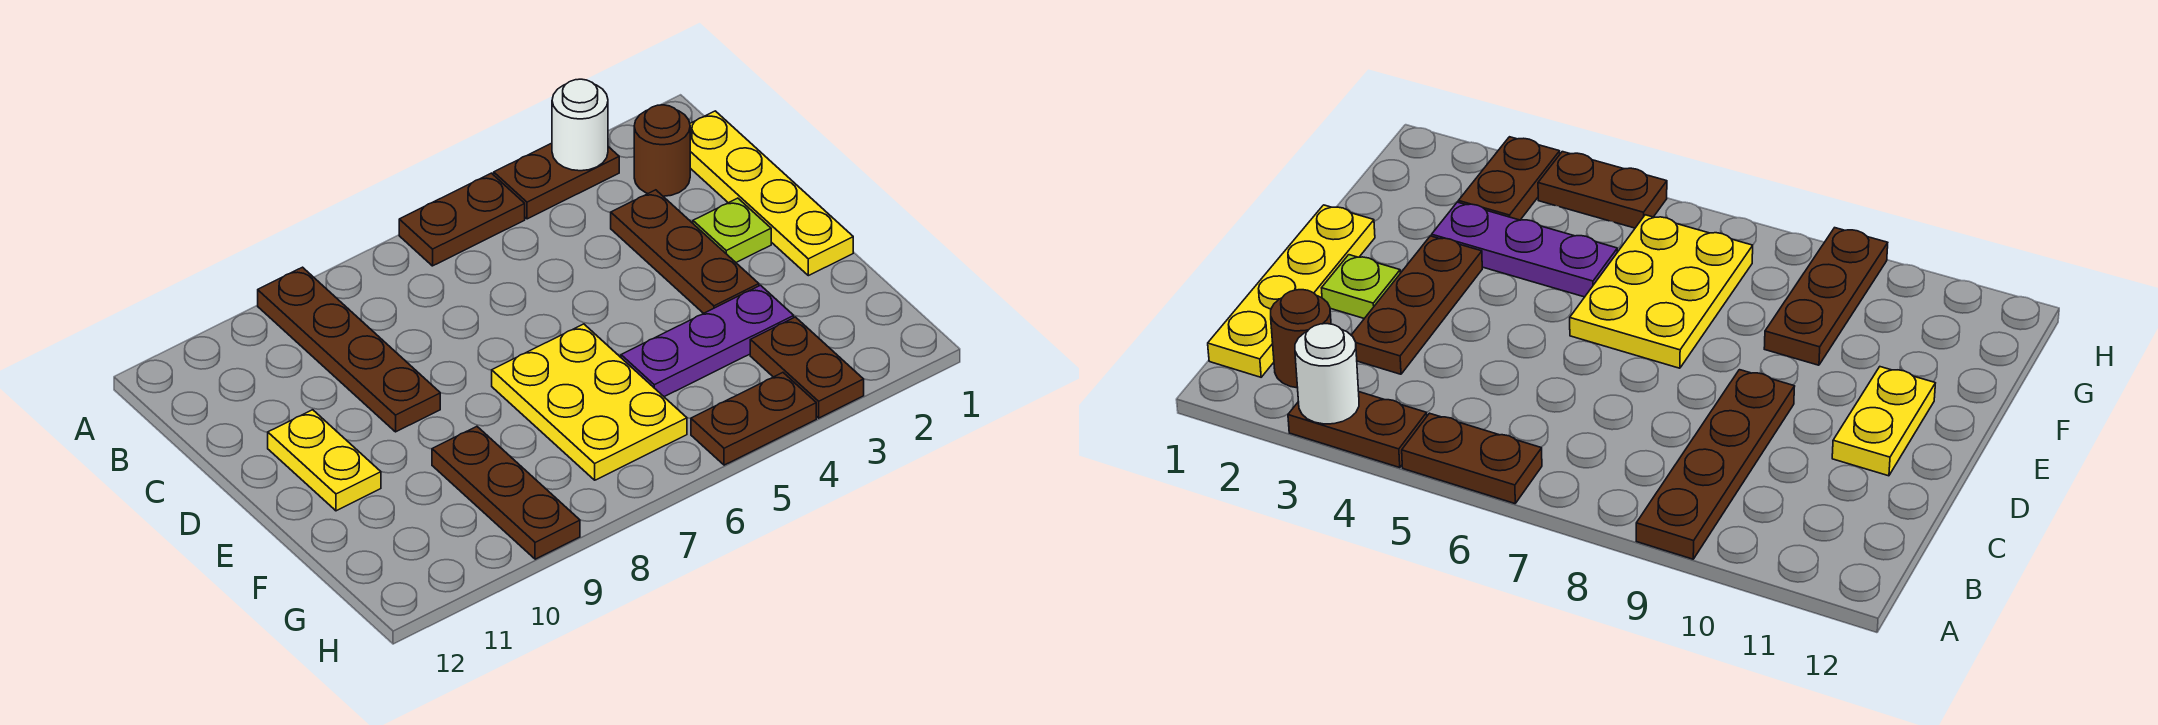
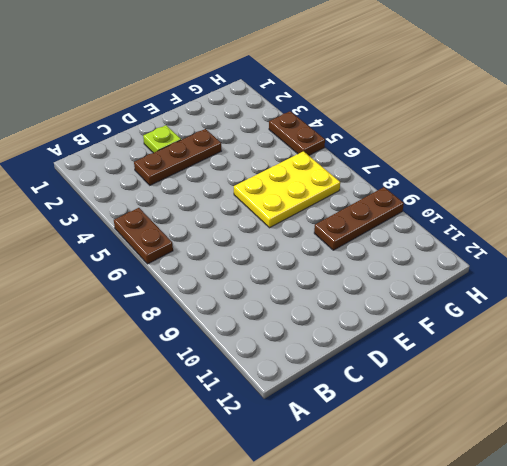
none -> brown 1x2 plate [494,143,619,219]
none -> brown 1x4 plate [258,267,440,432]
none -> yellow 1x4 plate [690,111,853,276]

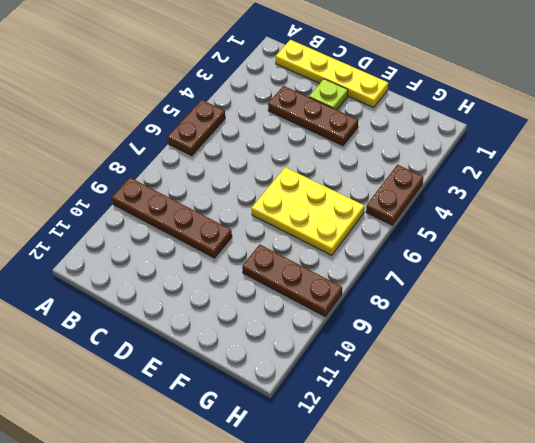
none -> brown 1x2 plate [494,143,619,219]
none -> brown 1x1 round brick [634,105,690,196]
none -> yellow 1x2 plate [268,410,381,511]

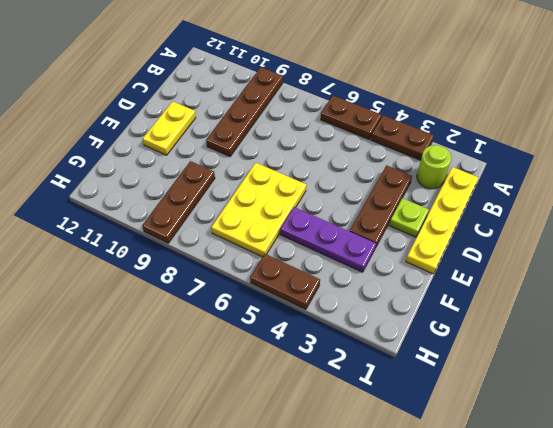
lime 1x1 round brick [417,145,451,189] -> brown 1x1 round brick [634,105,690,196]
none -> brown 1x2 plate [750,317,864,418]
none -> white 1x1 round brick [552,79,608,171]

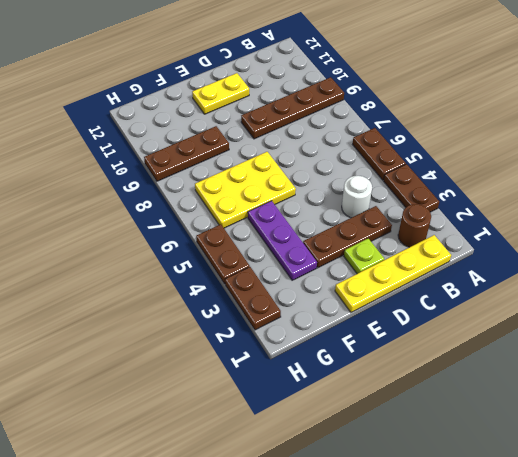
white 1x1 round brick [342,176,372,218] -> white 1x1 round brick moved to [552,79,608,171]
brown 1x2 plate [225,267,281,330] -> brown 1x2 plate turned to [750,317,864,418]

